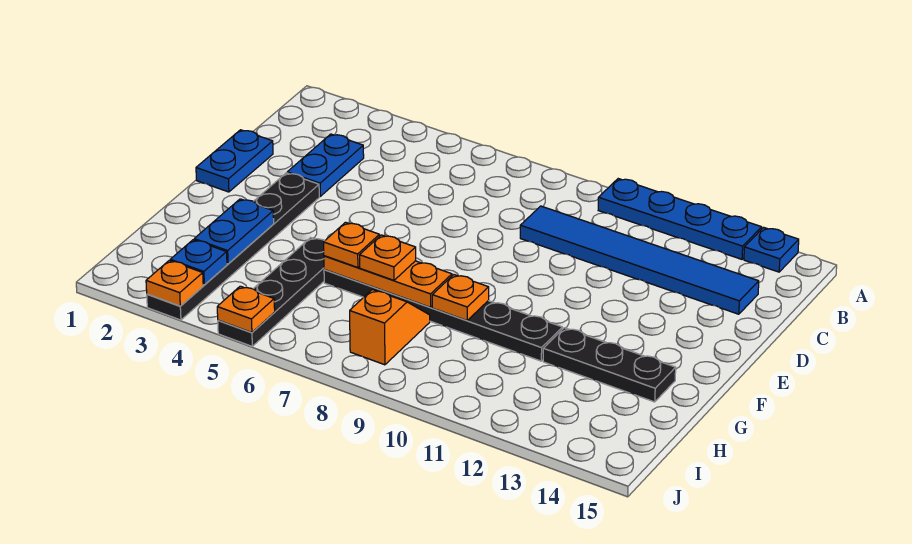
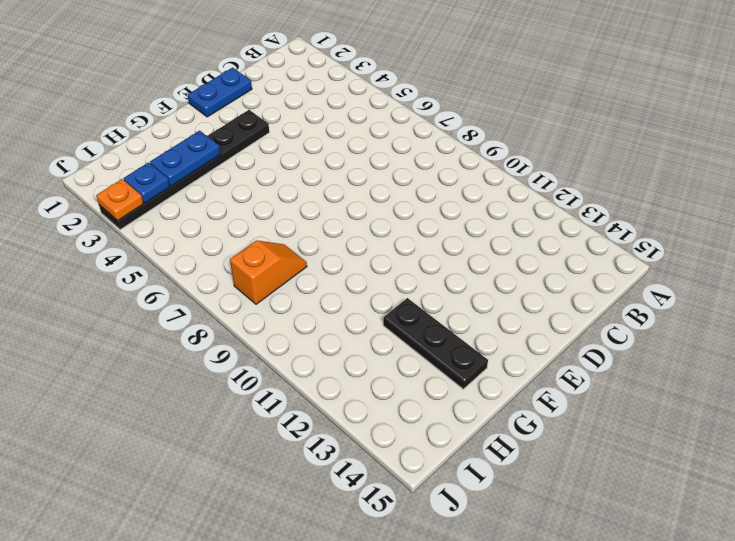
none -> blue 1x4 plate [598,179,762,259]
none -> blue 1x1 plate [744,227,799,272]
none -> blue 1x2 plate [287,134,364,196]

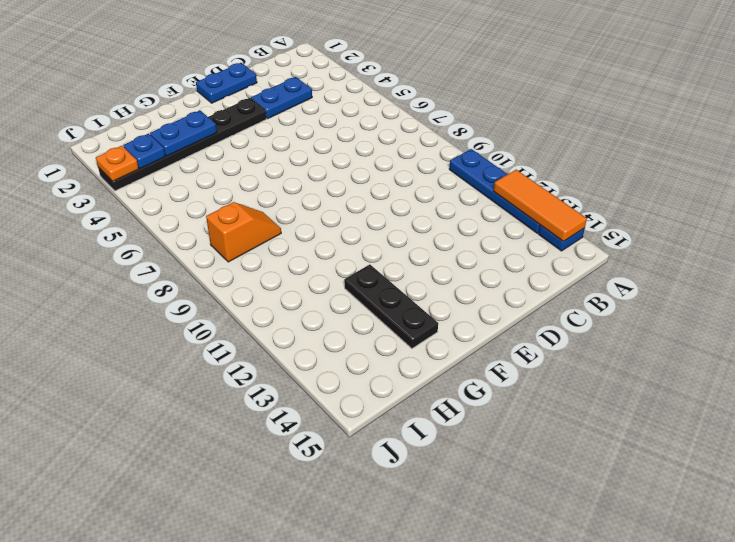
orange 1x3 tile [494,170,587,242] -> none
none -> blue 1x6 tile [520,206,759,314]
none -> black 1x4 plate [218,238,324,346]
none -> black 1x6 plate [324,270,562,361]

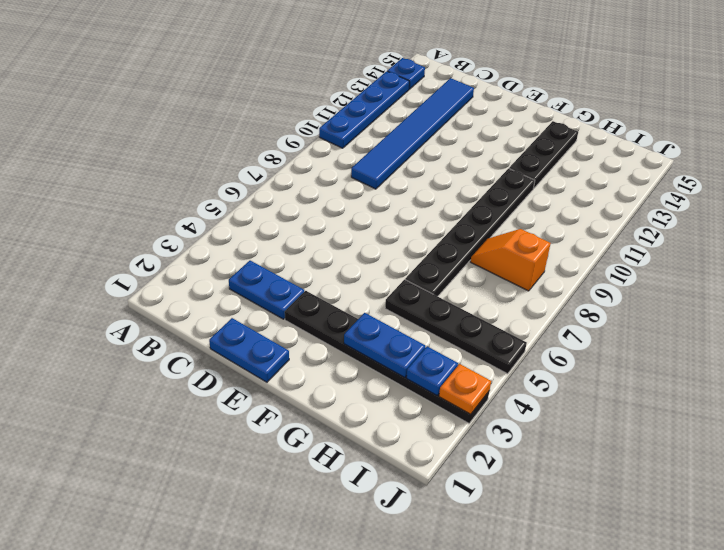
none -> orange 1x3 plate [324,256,452,307]
none -> orange 1x1 plate [432,275,489,321]
none -> orange 1x1 plate [217,286,275,332]

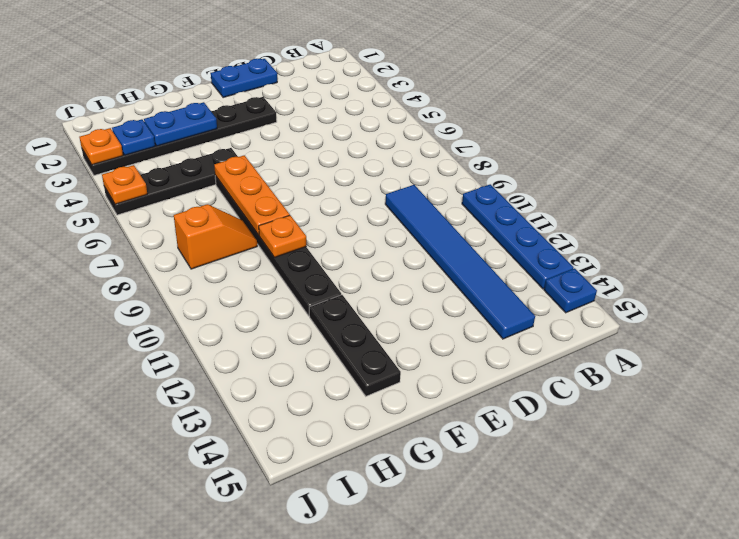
none -> blue 1x2 plate [287,134,364,196]
none -> orange 1x1 plate [324,222,380,268]
none -> orange 1x1 plate [360,235,416,280]

